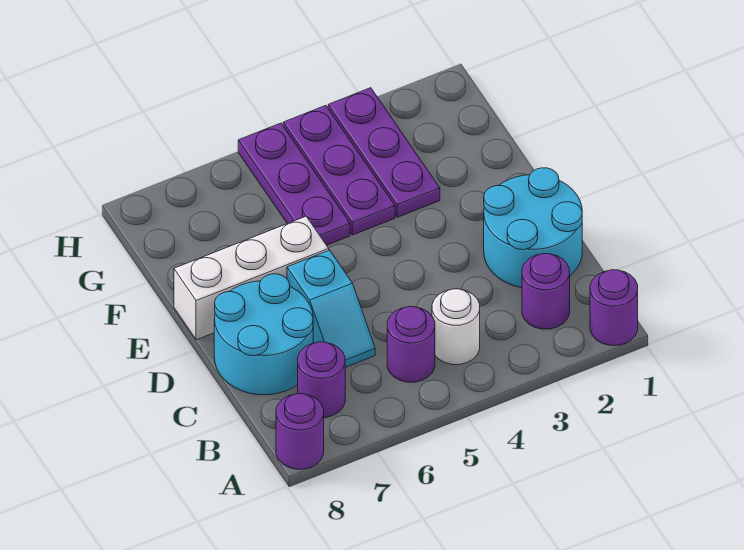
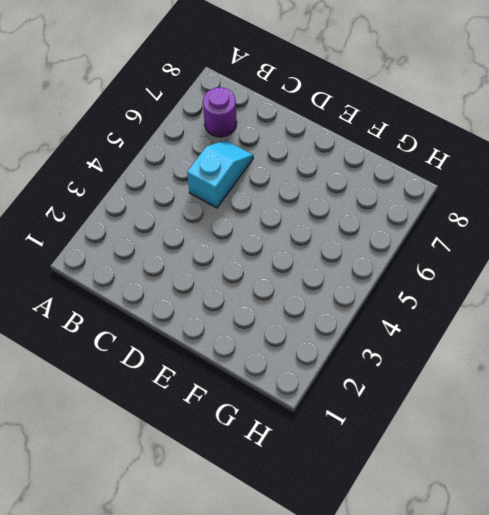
cyan 1x2 slope [187,140,253,208] -> cyan 1x2 slope turned to [287,250,375,367]
none -> purple 1x1 round brick [590,270,638,345]
none -> purple 1x1 round brick [276,394,324,469]
none -> purple 1x1 round brick [522,254,570,329]

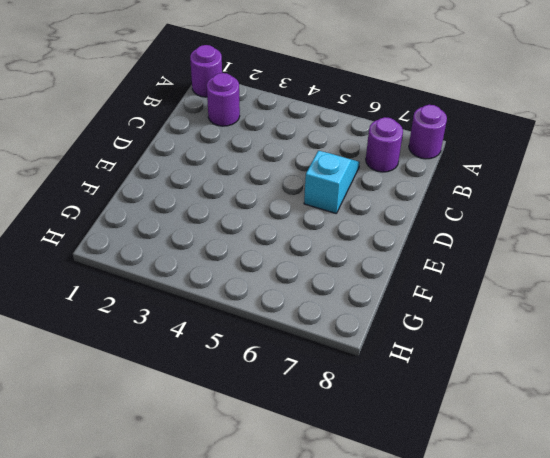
none -> white 1x1 round brick [432,289,480,365]
none -> purple 1x1 round brick [387,307,435,382]
none -> cyan 2x2 round brick [484,168,582,288]

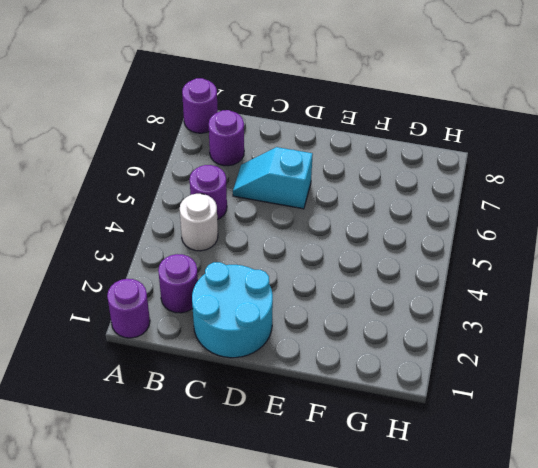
none -> cyan 2x2 round brick [214,274,313,395]
none -> white 1x3 brick [174,216,329,340]
none -> purple 1x3 plate [328,88,440,217]

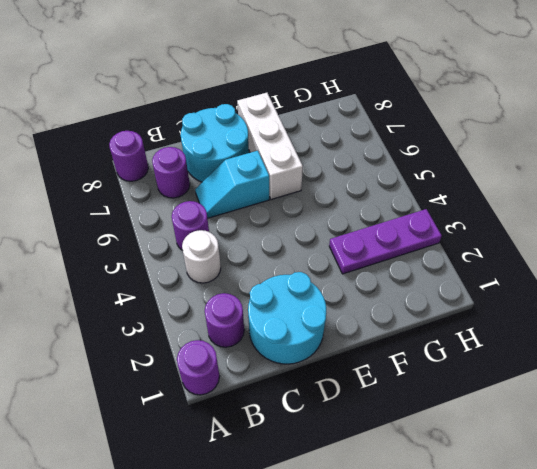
none -> purple 1x3 plate [283,106,395,235]
none -> purple 1x3 plate [238,123,350,245]

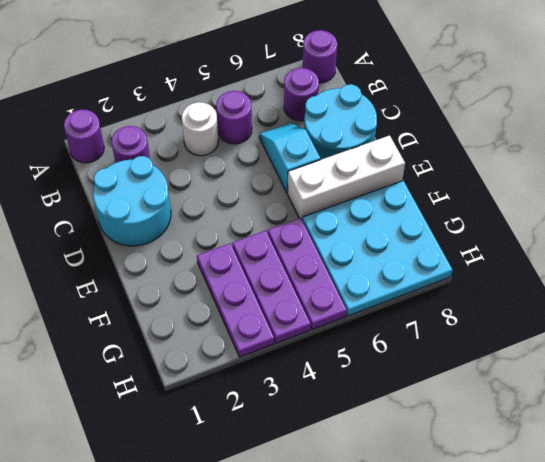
cyan 3x3 plate [302,181,453,316] -> none

